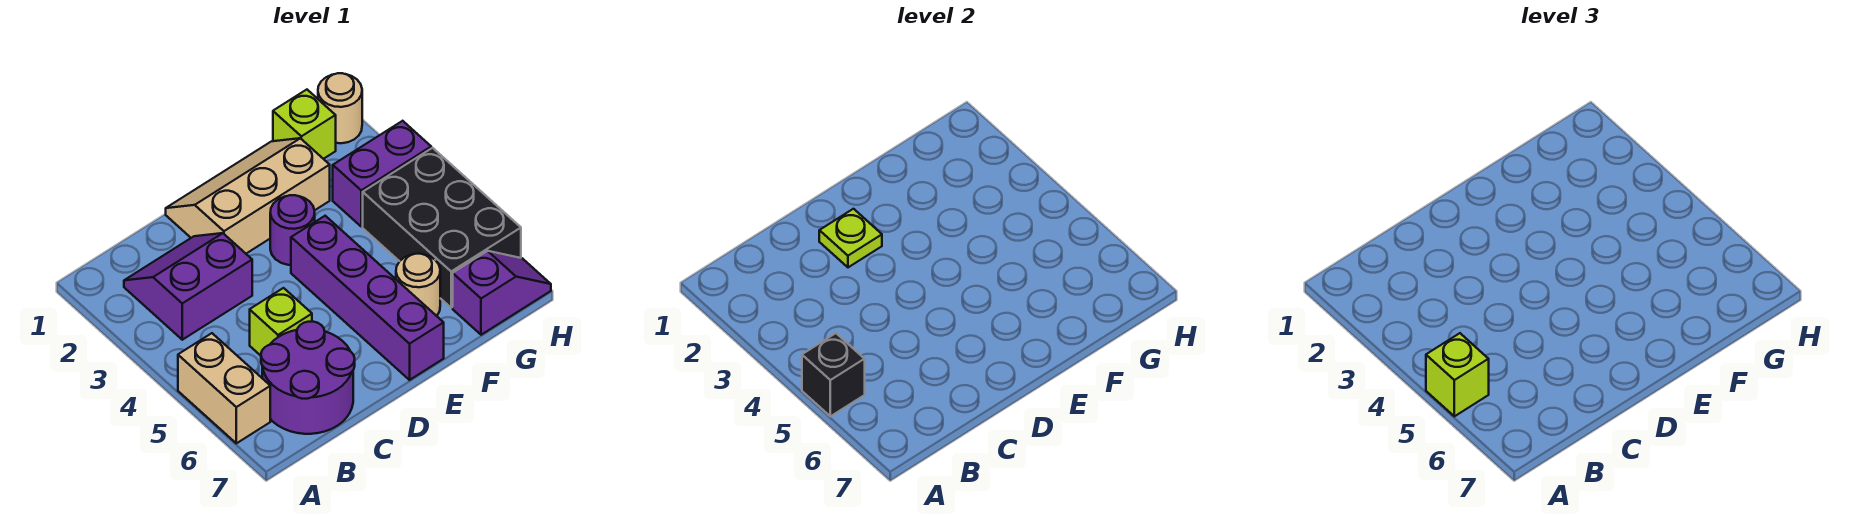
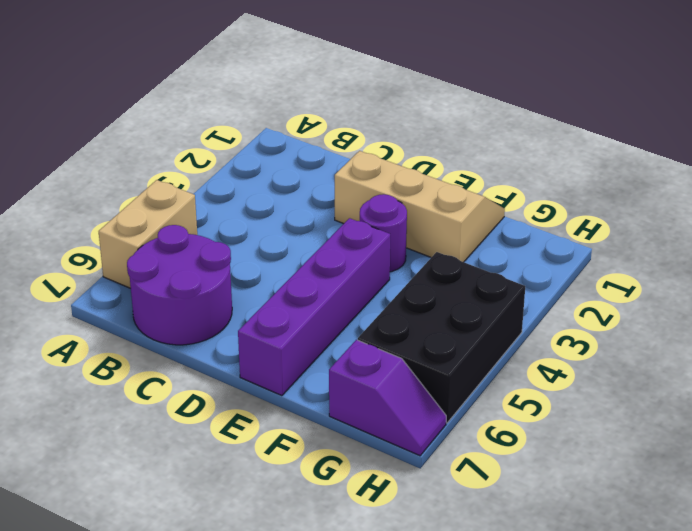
none -> purple 2x2 slope [124,233,252,340]
none -> lime 1x1 brick [250,288,312,356]
none -> tan 1x1 round brick [396,254,440,316]

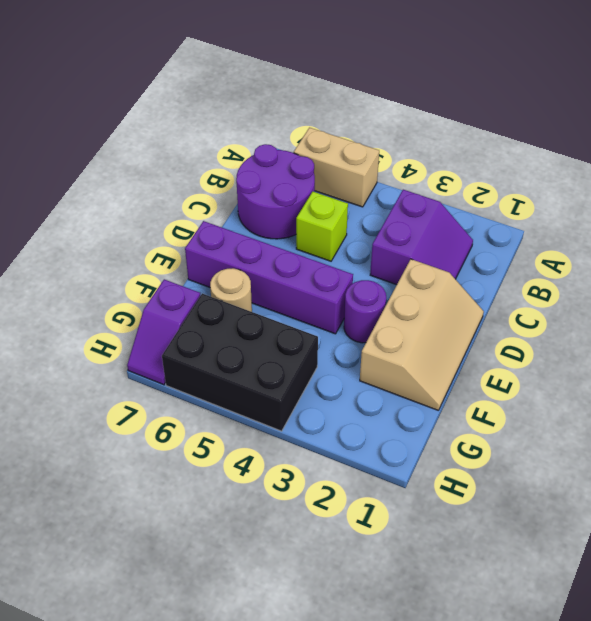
none -> lime 1x1 brick [273,90,336,159]
none -> purple 1x2 brick [333,121,431,227]
none -> tan 1x1 round brick [318,73,362,143]

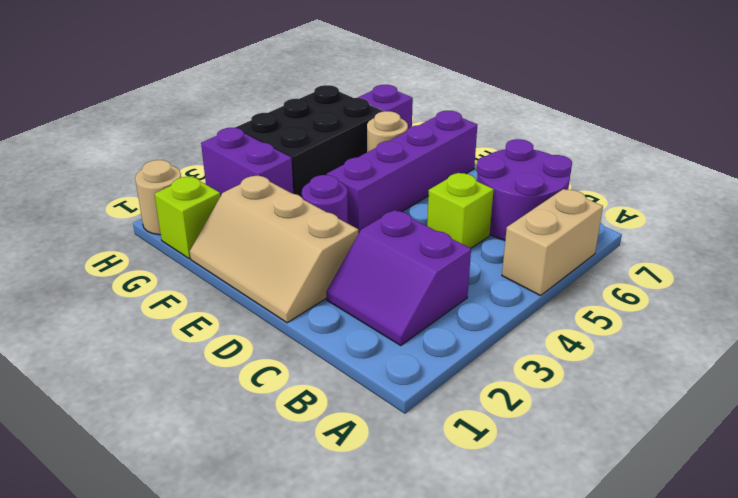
none -> black 1x1 brick [802,333,865,416]
none -> lime 1x1 plate [819,209,882,267]
none -> lime 1x1 brick [1426,333,1489,416]

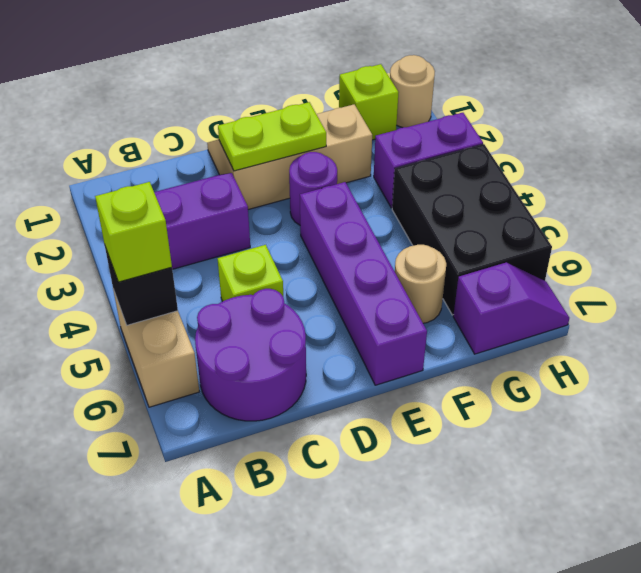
lime 1x2 plate [218,102,326,171] -> lime 1x1 plate [819,209,882,267]

